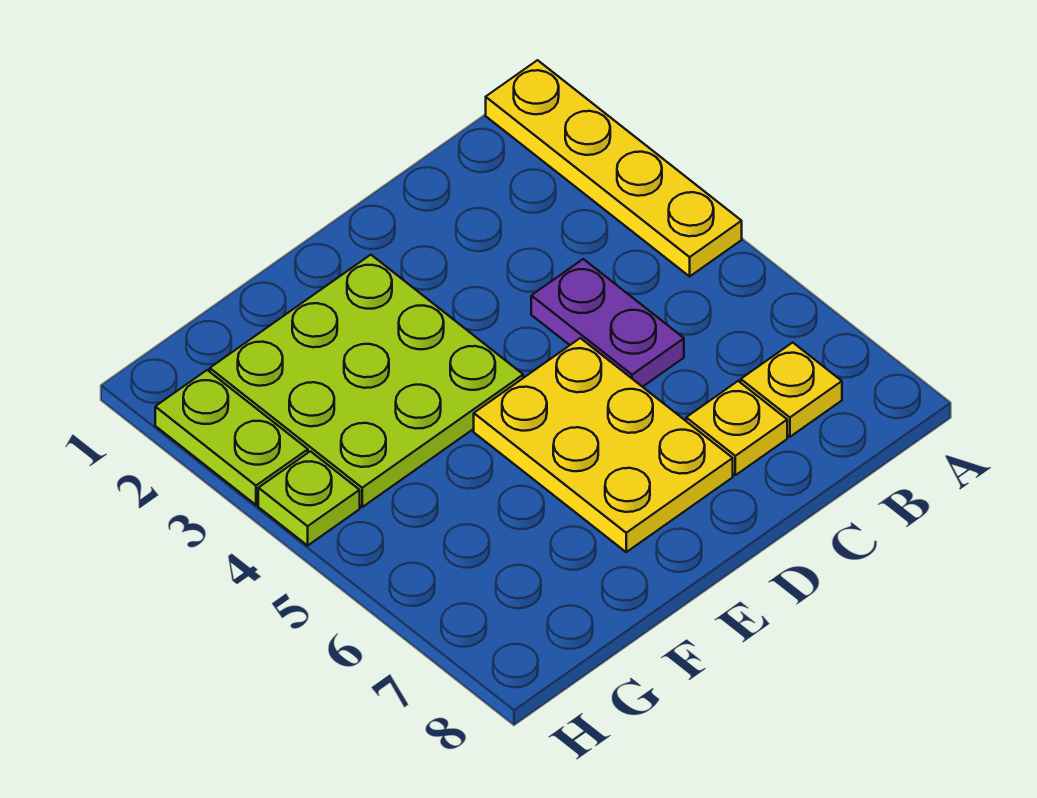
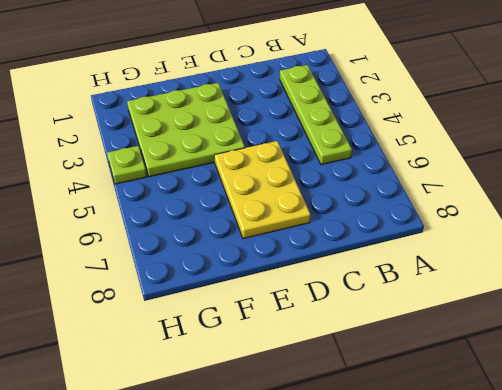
lime 1x4 plate [280,65,352,165] -> none
none -> yellow 1x4 plate [486,60,742,276]
none -> yellow 1x1 plate [741,343,842,437]

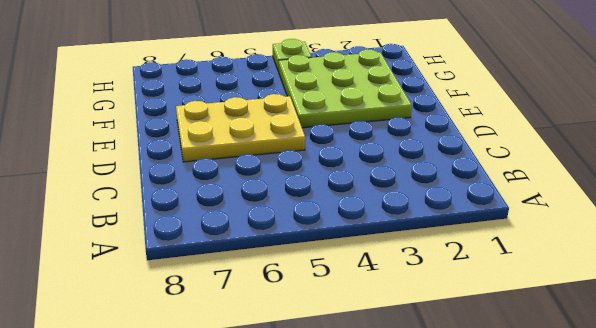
none -> yellow 1x4 plate [486,60,742,276]
none -> yellow 1x1 plate [741,343,842,437]

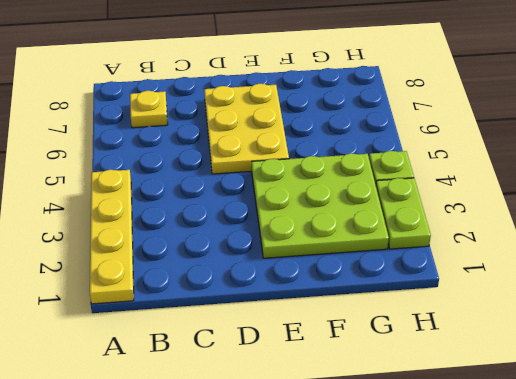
none -> purple 1x2 plate [531,259,684,387]
none -> yellow 1x1 plate [686,381,787,475]

